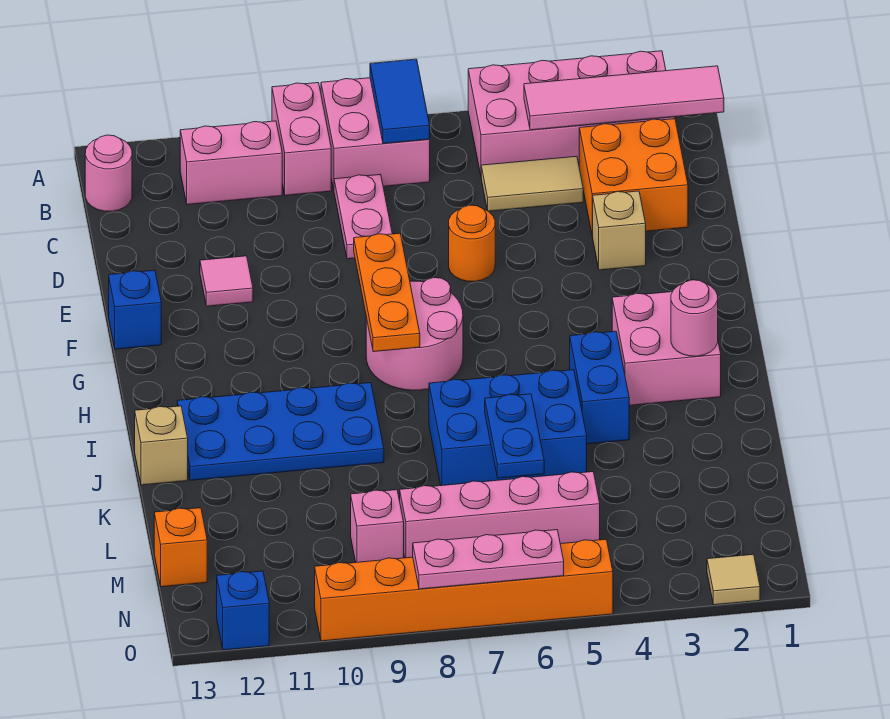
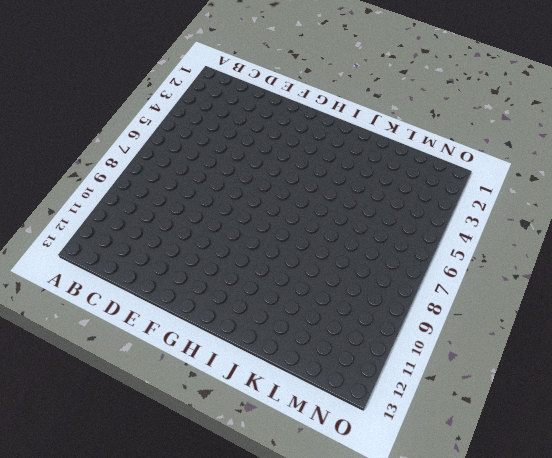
none -> pink 2x4 brick [468,51,675,175]
none -> pink 2x2 brick [321,78,430,189]
none -> pink 1x2 brick [272,83,331,195]
none -> pink 1x2 brick [180,121,282,205]

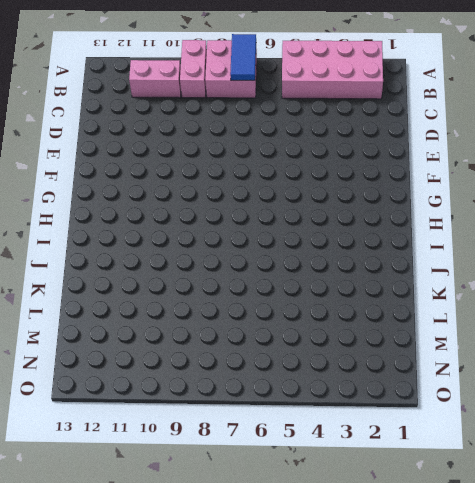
none -> pink 1x1 round brick [85,135,132,211]
none -> orange 2x2 brick [579,119,688,236]
none -> tan 1x2 tile [481,156,583,211]
none -> pink 1x2 plate [334,174,392,259]

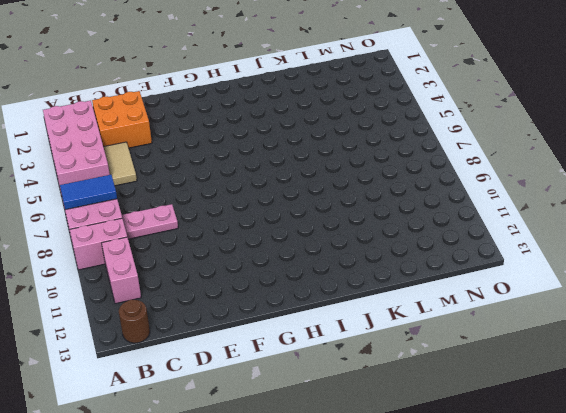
brown 1x1 round brick [119,300,150,343] -> pink 1x1 round brick [85,135,132,211]
none -> tan 1x1 brick [593,191,646,270]
none -> orange 1x1 round brick [449,205,495,282]
none -> pink 1x1 tile [200,256,253,306]
none -> blue 1x1 brick [109,270,161,349]

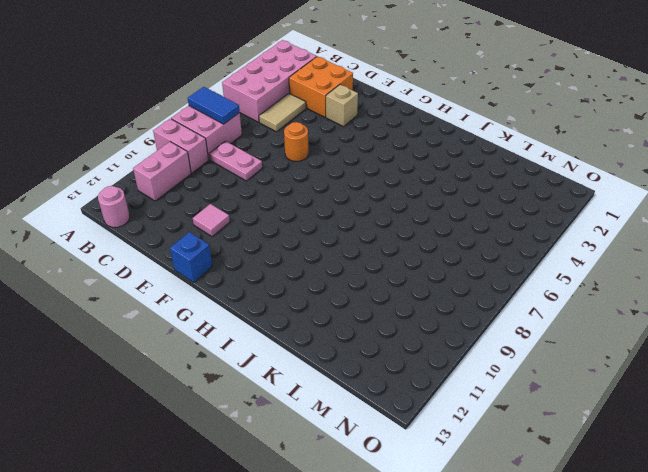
none -> pink 2x2 round brick [366,278,463,390]
none -> pink 2x2 brick [612,292,721,405]
none -> blue 1x2 brick [570,331,629,444]
none -> blue 2x4 plate [177,383,384,480]

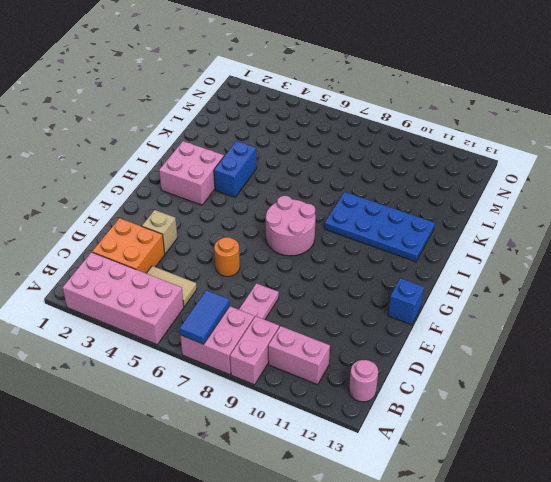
none -> pink 1x1 tile [200,256,253,306]
none -> blue 2x3 brick [429,370,587,486]
none -> tan 1x1 brick [135,406,188,485]
none -> pink 1x4 brick [400,472,600,558]

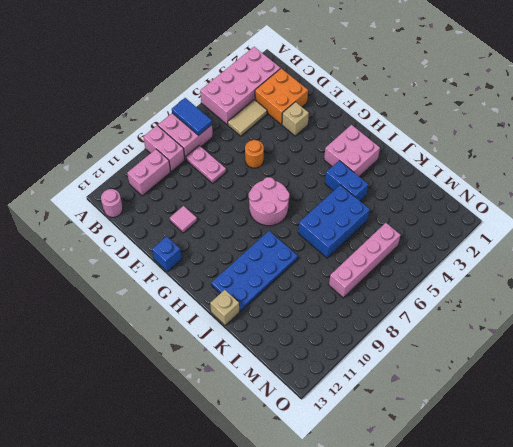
none -> pink 1x1 brick [351,490,404,562]
none -> orange 1x1 brick [154,508,207,587]
none -> tan 1x1 tile [707,554,760,605]
none -> orange 1x6 brick [315,539,613,641]

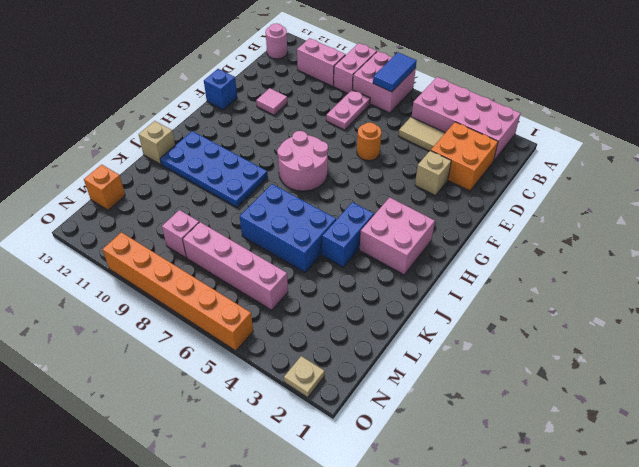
tan 1x1 plate [284,356,325,397] -> tan 1x1 tile [707,554,760,605]
none -> blue 1x1 brick [217,571,269,650]
none -> pink 1x4 tile [524,66,724,130]
none -> orange 1x3 plate [354,233,420,352]
none -> pink 1x1 round brick [671,280,718,356]

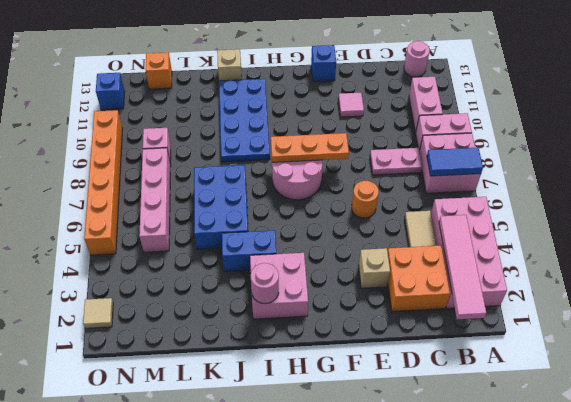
none -> blue 1x2 plate [485,394,544,478]
none -> pink 1x3 plate [413,530,564,589]

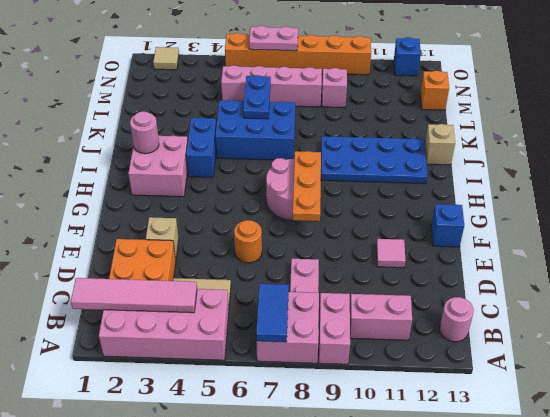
pink 1x2 plate [249,26,298,51] -> pink 1x3 plate [413,530,564,589]

